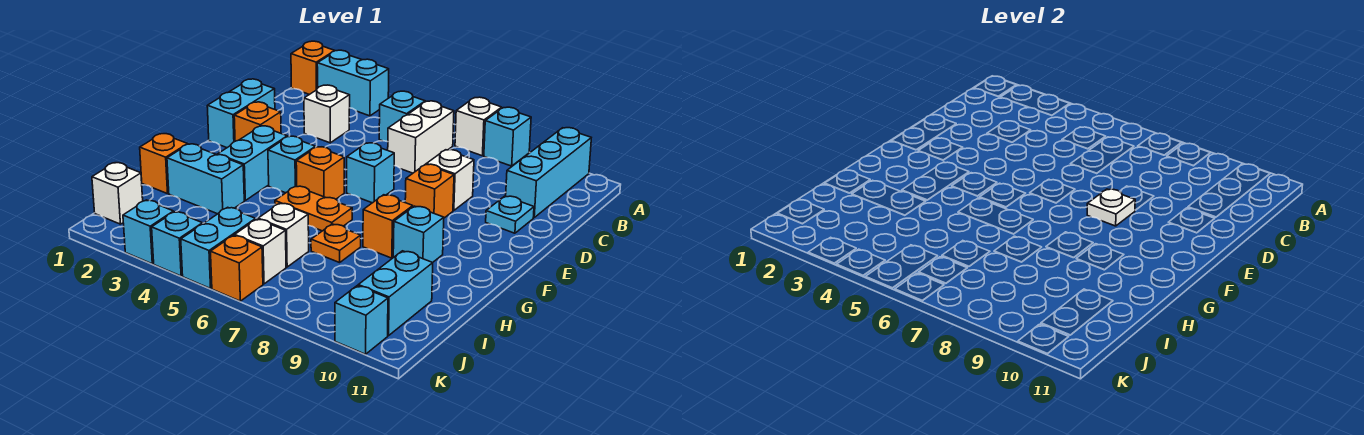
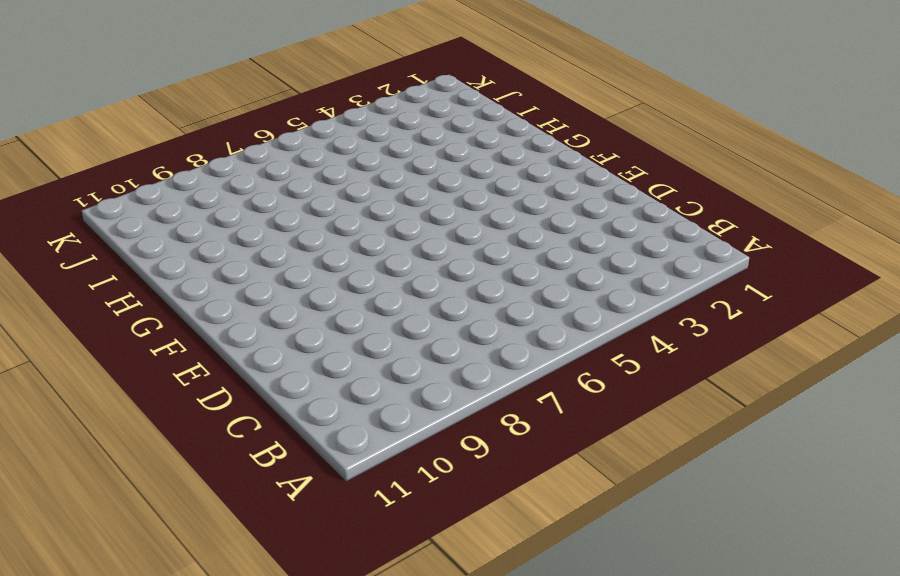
none -> orange 1x1 brick [291,41,335,95]
none -> cyan 1x2 brick [317,50,389,116]
none -> white 1x1 brick [455,97,502,156]
none -> cyan 1x1 brick [484,107,531,166]

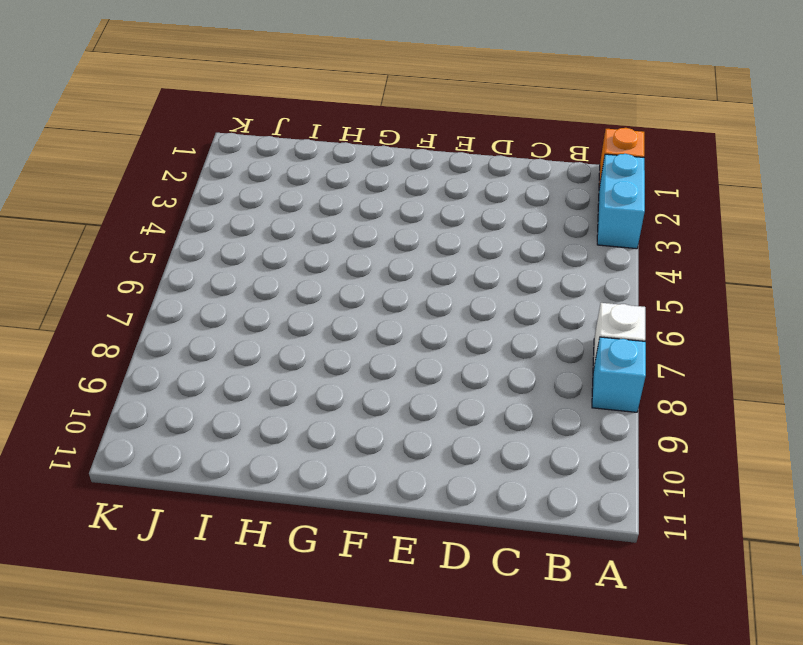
none -> cyan 1x3 brick [506,128,591,218]
none -> cyan 1x1 brick [379,91,425,142]
none -> white 1x2 brick [388,101,454,173]
none -> white 1x1 brick [304,85,350,143]

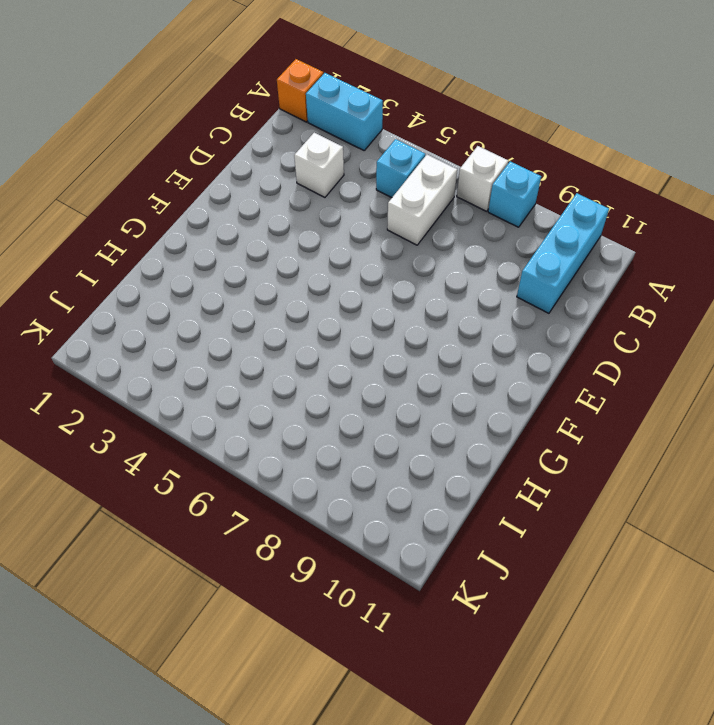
none -> cyan 1x2 brick [207,79,275,148]
none -> white 1x1 brick [426,150,474,211]
none -> cyan 1x1 plate [486,196,534,233]
none -> orange 1x1 brick [234,102,281,141]

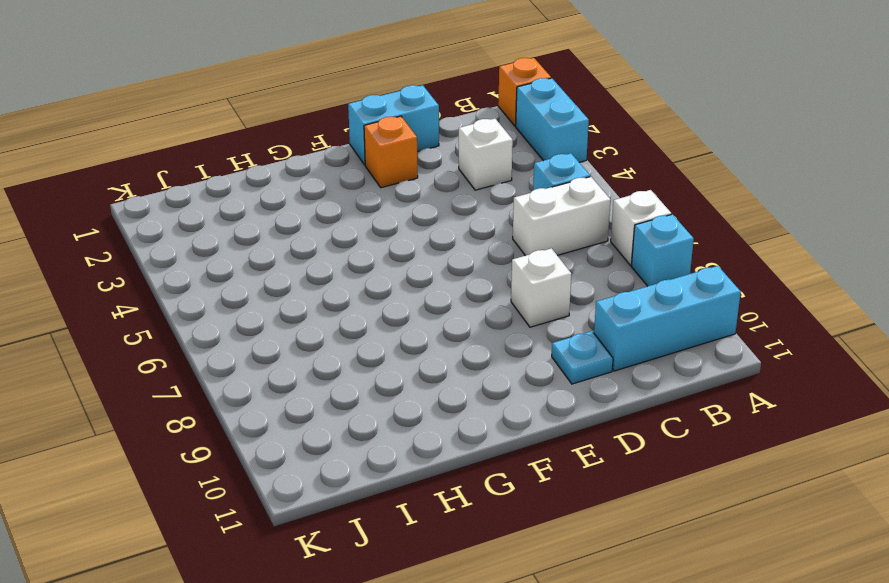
none -> cyan 1x1 brick [347,143,394,203]
none -> orange 1x1 brick [405,164,454,218]
none -> cyan 1x2 brick [218,126,287,200]
none -> cyan 1x1 brick [268,136,315,193]

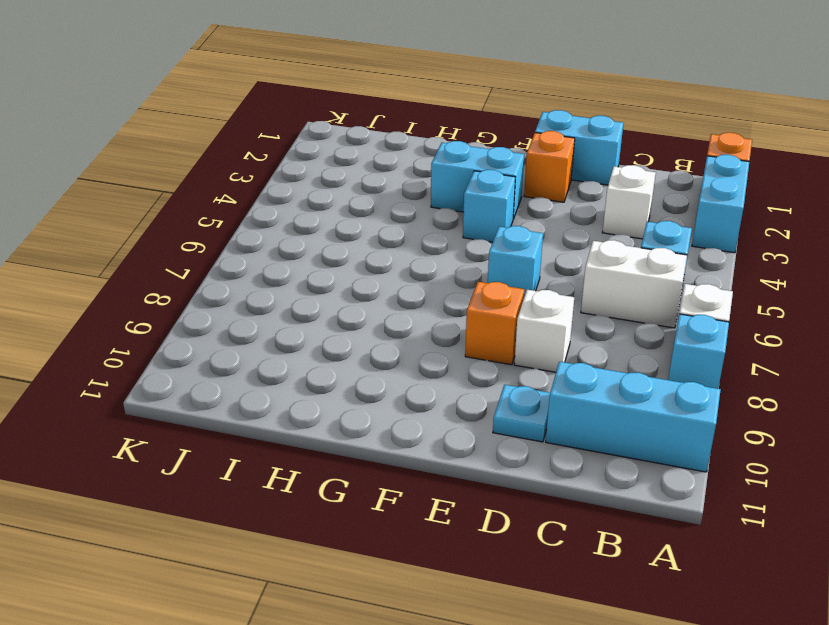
none -> orange 1x1 brick [296,147,344,199]
none -> orange 1x2 plate [275,186,352,231]
none -> orange 1x1 brick [363,195,413,258]
none -> cyan 1x1 brick [393,206,444,263]

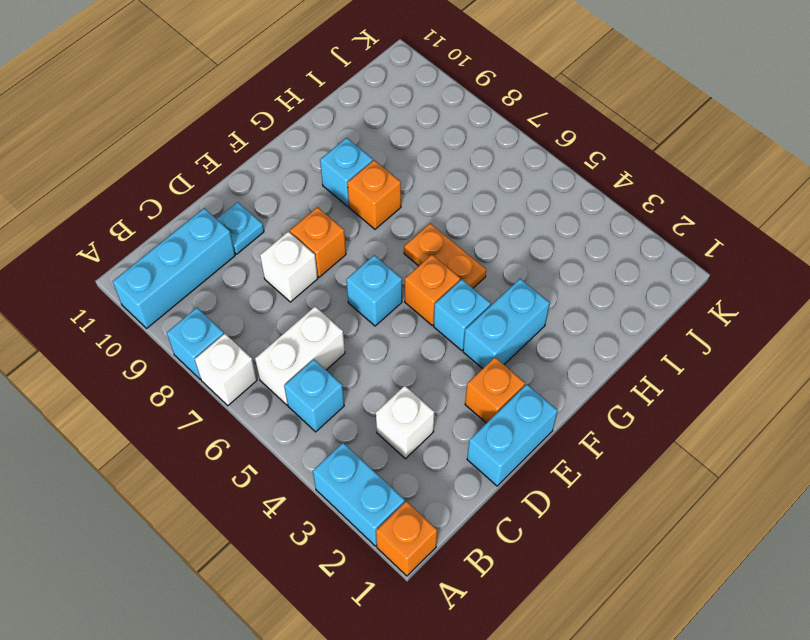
none -> orange 1x1 brick [140,134,187,194]
none -> cyan 1x2 brick [167,144,244,214]
none -> orange 1x1 plate [311,224,361,263]
none -> white 1x1 brick [258,203,309,267]

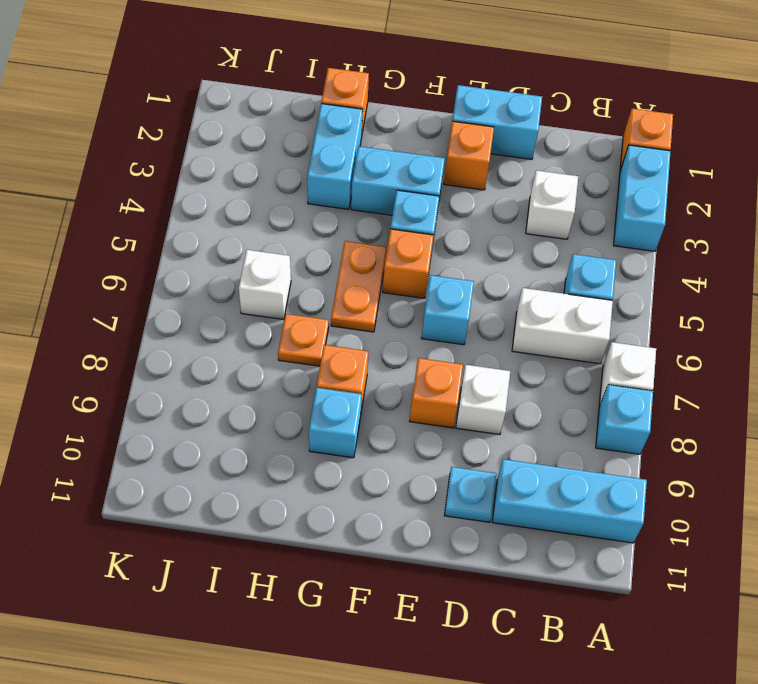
none -> cyan 1x2 brick [358,251,433,336]
none -> white 1x1 brick [92,163,143,224]
none -> cyan 1x2 brick [181,207,256,289]
none -> white 1x1 brick [235,219,286,284]

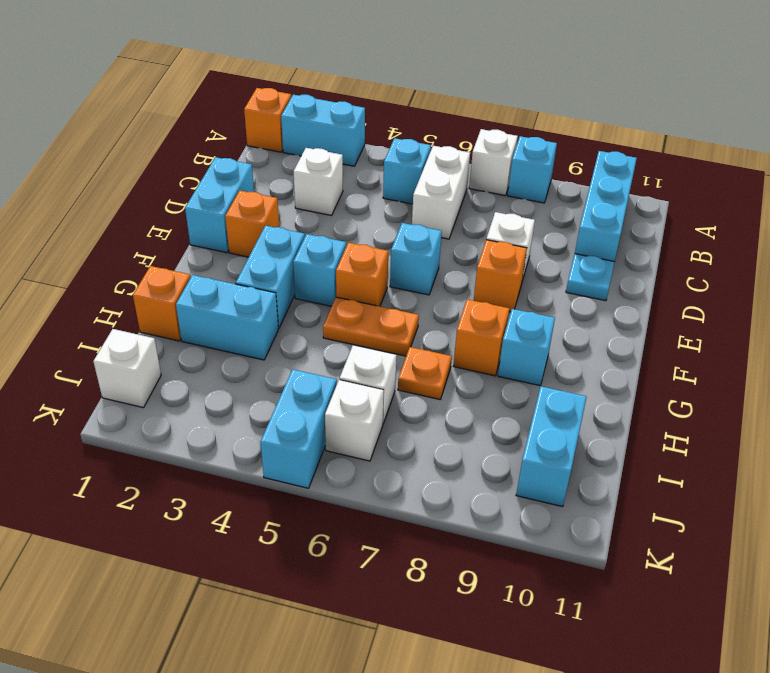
none -> cyan 1x1 brick [123,200,173,264]
none -> cyan 1x1 brick [152,212,203,276]
none -> orange 1x1 brick [211,235,263,301]
none -> cyan 1x1 brick [335,286,388,354]

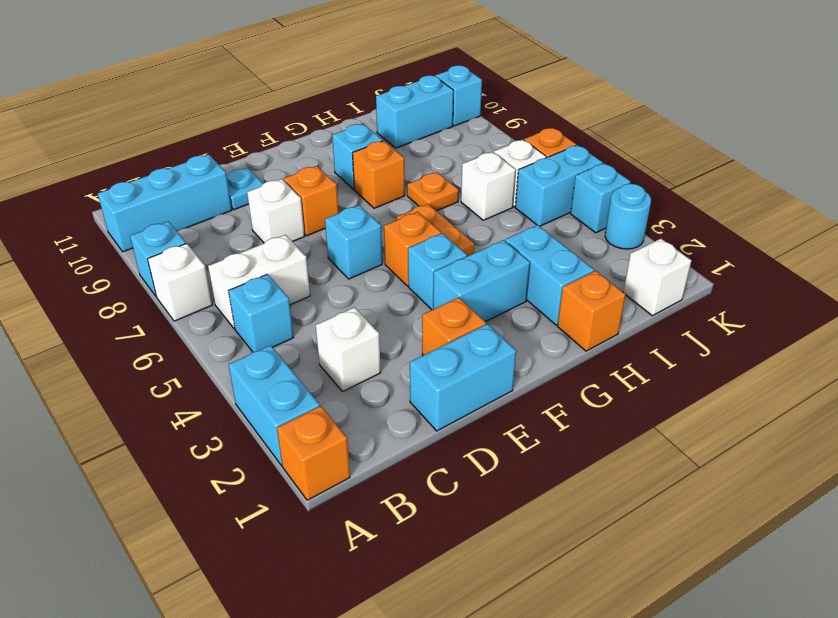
cyan 1x1 round brick [605,184,651,249] -> cyan 1x1 brick [123,200,173,264]
none -> white 1x1 plate [1087,189,1135,226]

